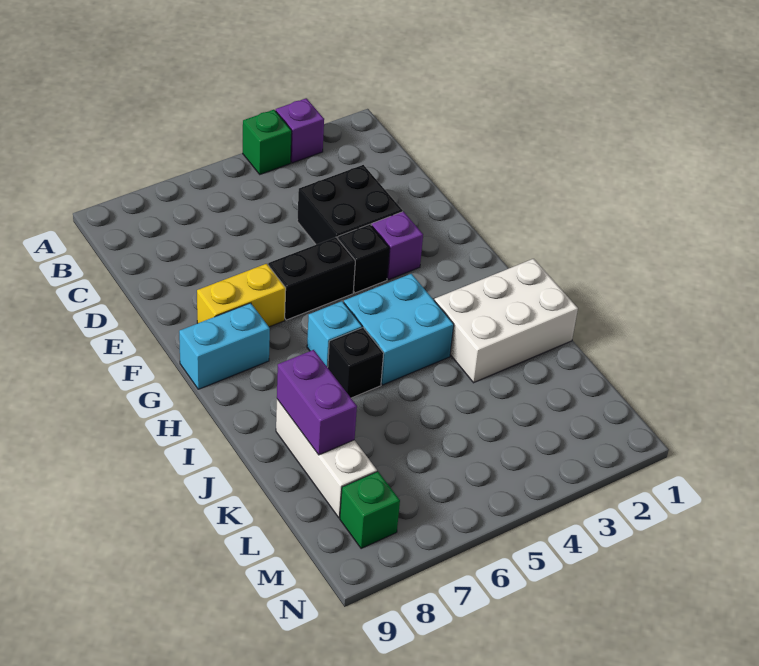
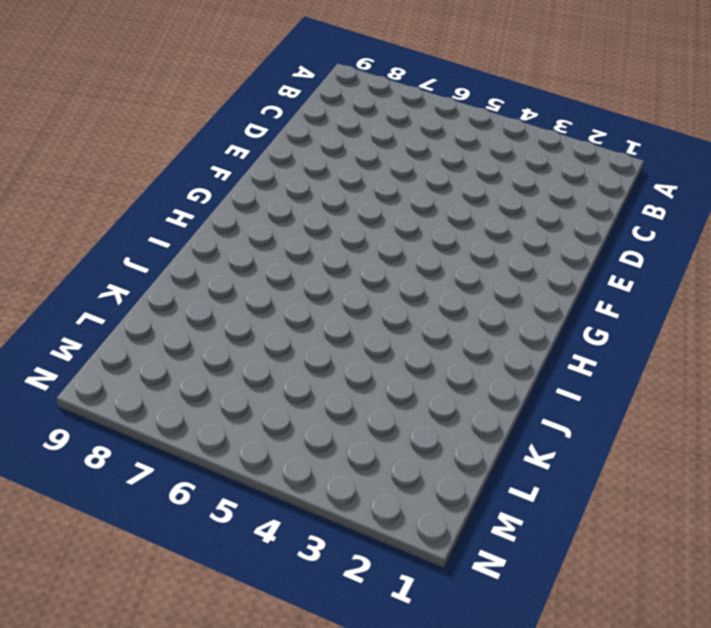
none -> purple 1x1 brick [276,98,324,163]
none -> green 1x1 brick [243,110,292,174]
none -> black 2x2 brick [297,165,403,245]

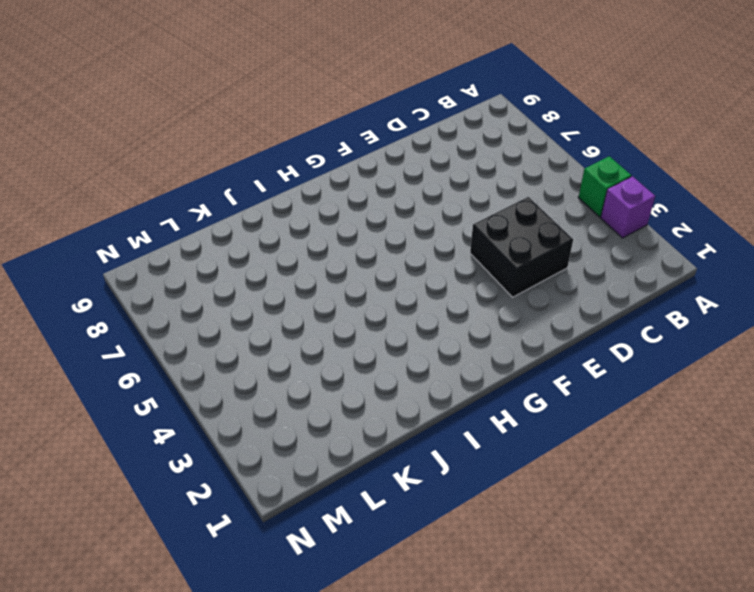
none -> purple 1x1 brick [372,212,423,279]
none -> black 1x1 brick [338,224,390,293]
none -> black 1x2 brick [268,237,355,320]

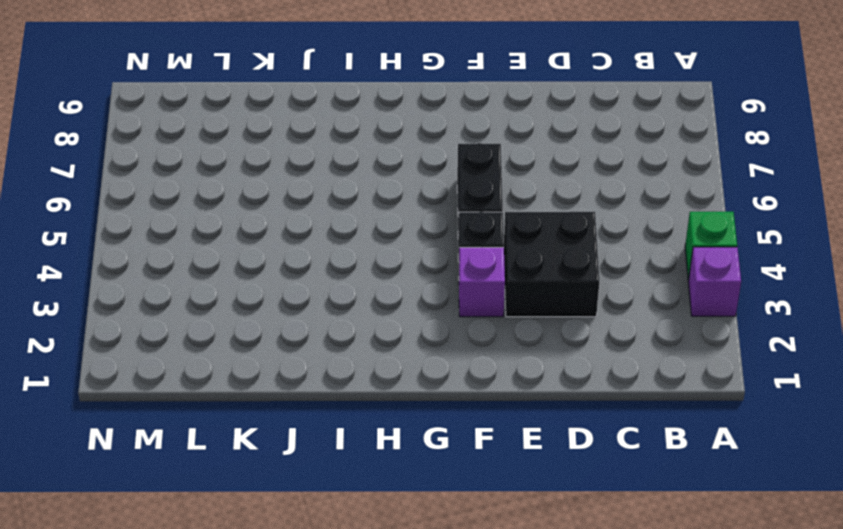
none -> yellow 1x2 brick [197,264,286,327]
none -> cyan 1x2 brick [179,303,270,389]
none -> cyan 2x2 brick [344,274,454,385]

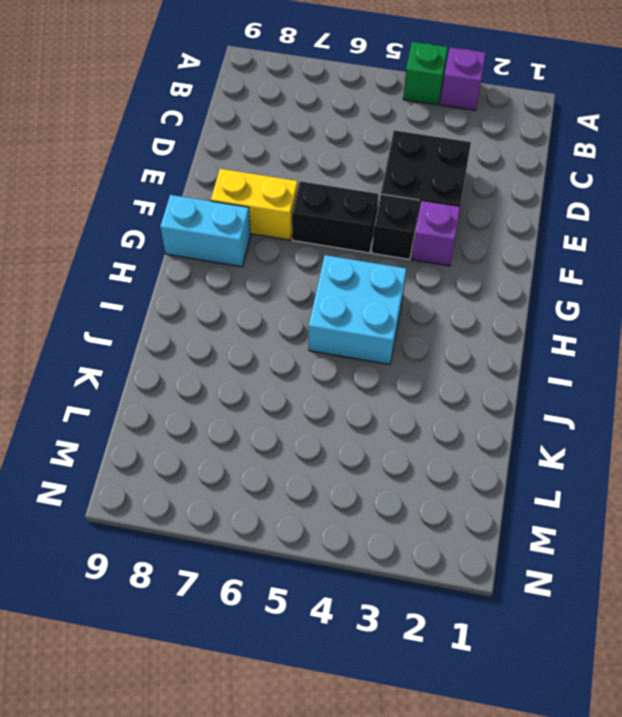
none -> cyan 1x1 brick [307,301,362,367]
none -> white 2x3 brick [434,259,578,383]
none -> black 1x1 brick [328,328,384,398]

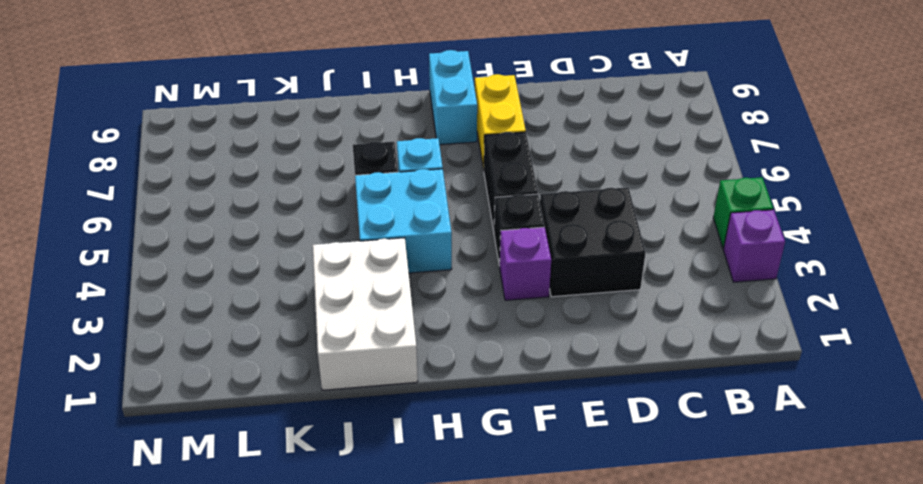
none -> white 1x3 brick [276,399,377,518]
none -> green 1x1 brick [340,472,400,549]
none -> purple 1x2 brick [277,350,357,455]

